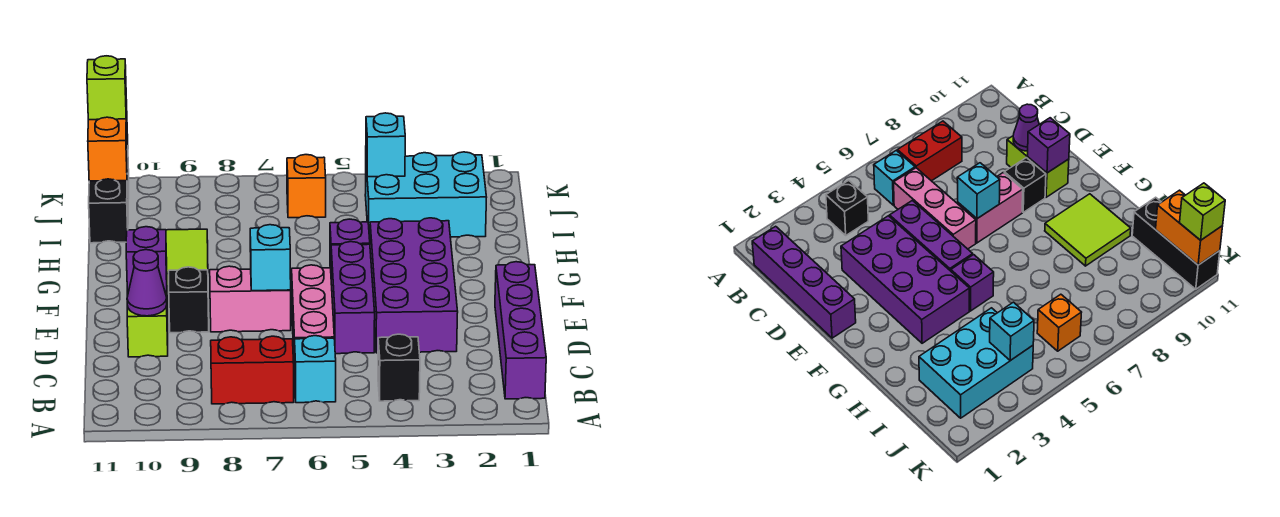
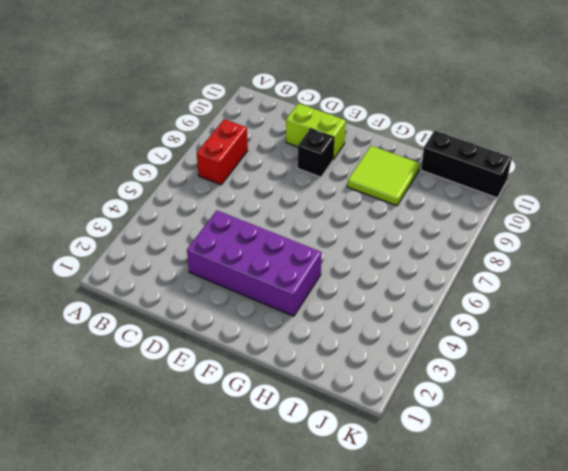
none -> purple 1x4 brick [495,262,546,399]
none -> black 1x1 brick [378,334,420,401]
none -> cyan 1x1 brick [295,336,336,403]

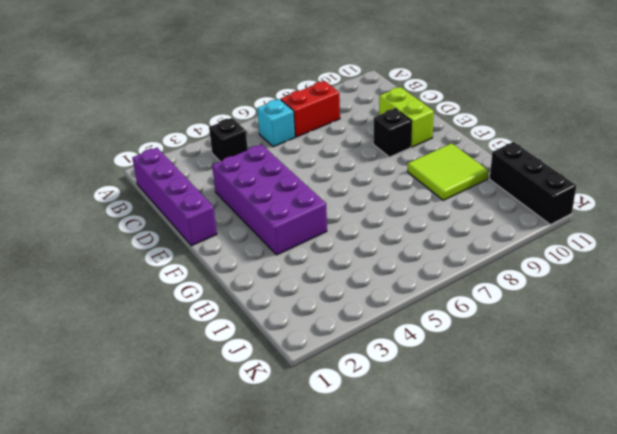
none -> pink 1x3 brick [292,265,334,374]
none -> purple 1x3 brick [331,242,375,354]
none -> pink 1x2 brick [210,266,291,332]

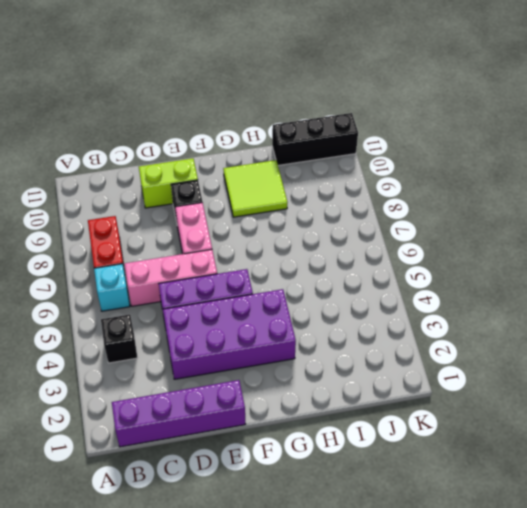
none -> purple 1x1 brick [330,219,370,268]
none -> cyan 2x3 brick [365,152,487,238]
none -> orange 1x1 brick [287,155,326,218]

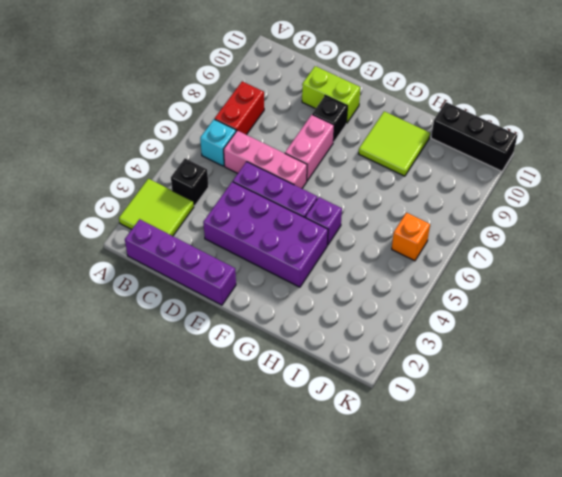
lime 2x2 tile [119,179,194,236] -> none
none -> cyan 2x3 brick [365,152,487,238]
none -> purple 1x1 cone [127,250,167,316]
none -> cyan 1x1 brick [250,225,291,291]

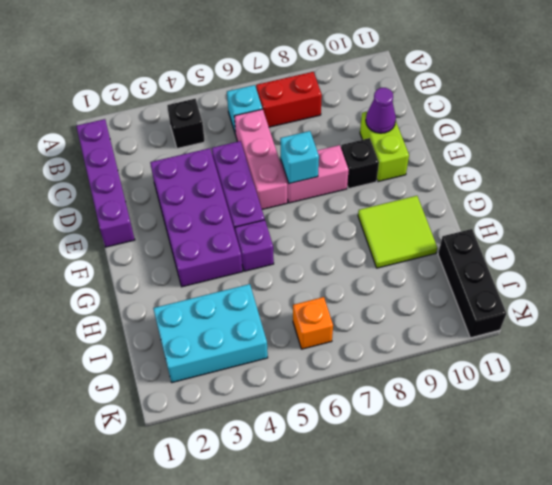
none -> purple 1x1 brick [126,227,167,293]
none -> cyan 1x1 brick [366,113,405,177]
none -> orange 1x2 brick [88,100,128,181]

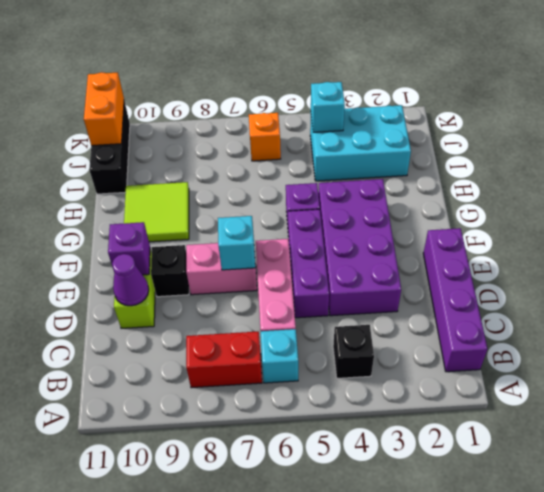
none -> lime 1x1 brick [87,56,126,120]

